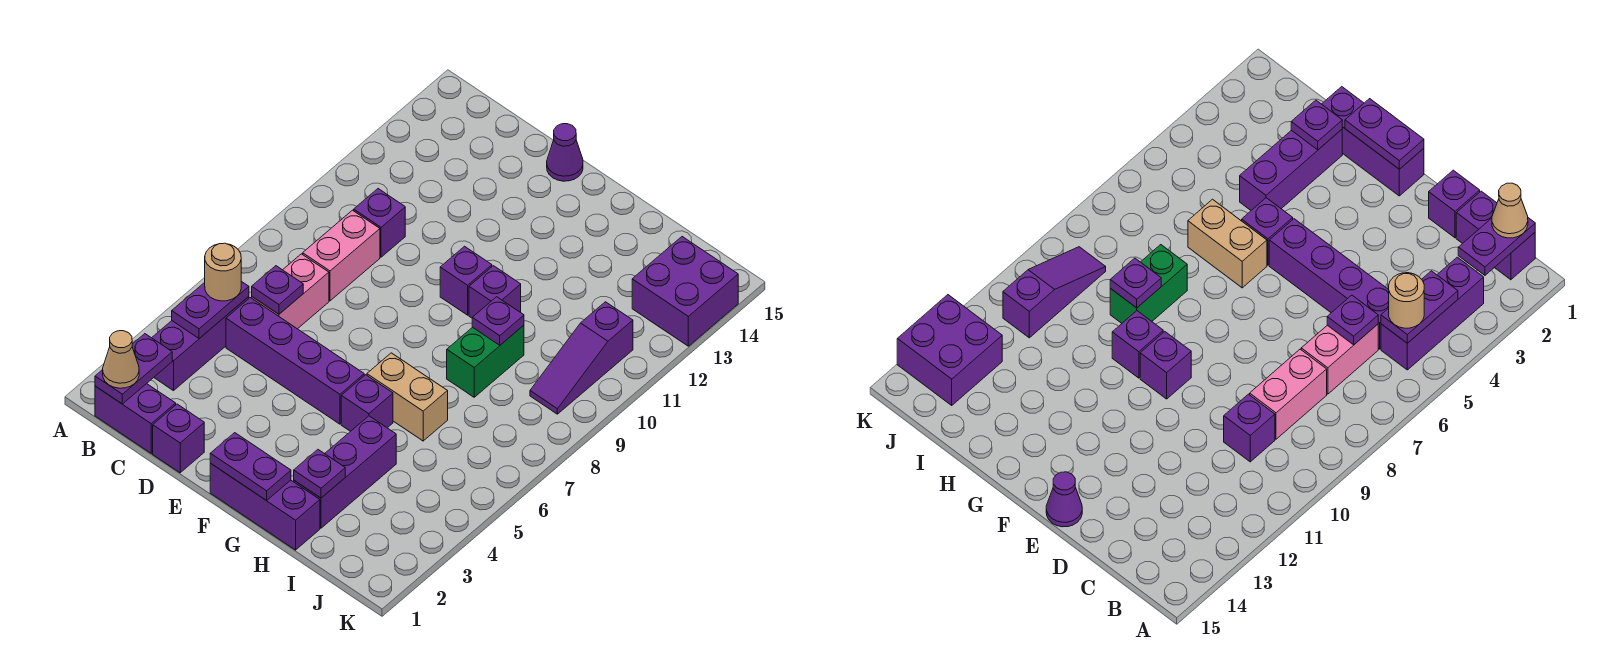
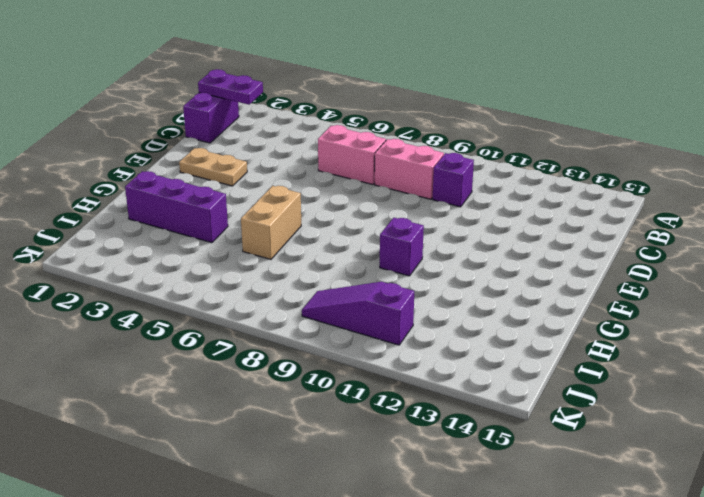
tan 1x2 plate [179,148,247,186] -> none
none -> purple 1x3 brick [152,297,249,391]
none -> purple 1x4 brick [226,298,364,424]
none -> purple 1x1 brick [153,404,204,473]

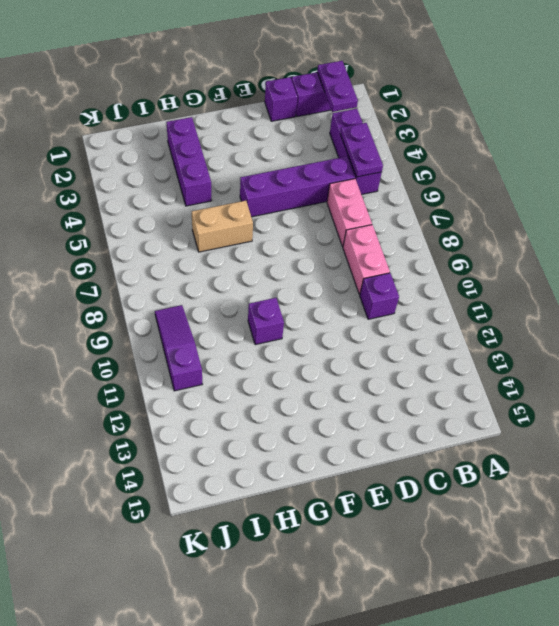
none -> purple 1x1 cone [547,124,583,181]
none -> purple 1x3 brick [210,464,320,550]
none -> purple 1x1 brick [440,246,492,315]

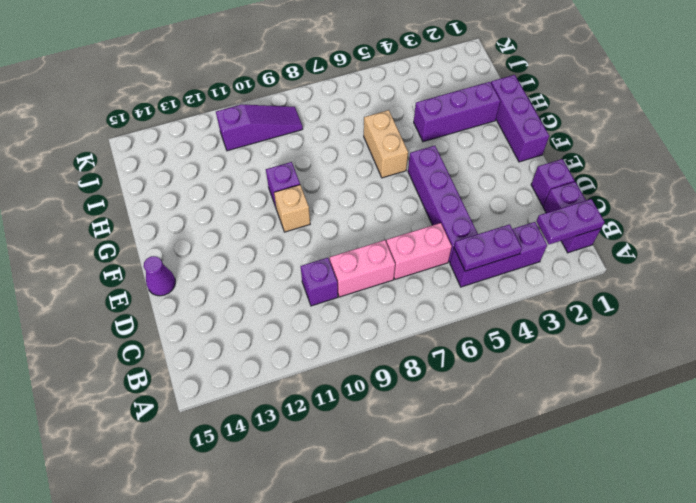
tan 1x1 brick [274,185,310,232] -> purple 1x1 brick [440,246,492,315]
none -> purple 1x1 brick [341,375,393,431]
none -> green 1x2 brick [447,325,524,397]
none -> purple 2x2 brick [632,237,738,346]

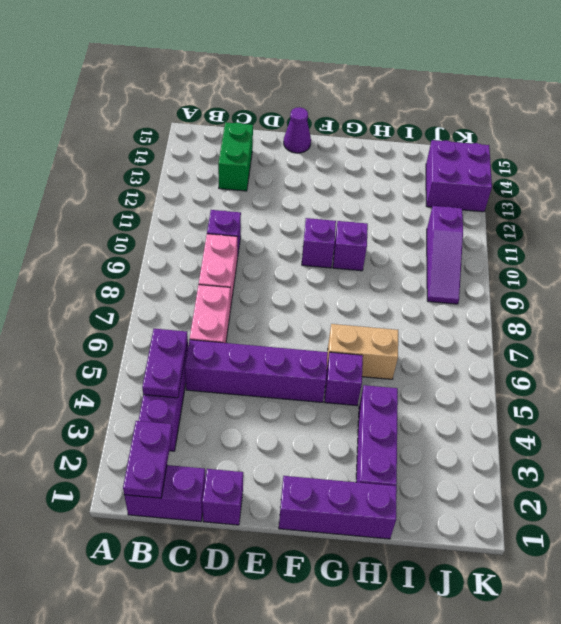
green 1x2 brick [218,122,253,191] -> green 1x2 brick moved to [447,325,524,397]
none -> purple 1x1 plate [252,266,303,314]
none -> purple 1x2 plate [210,433,291,501]
none -> purple 1x1 plate [294,450,345,498]

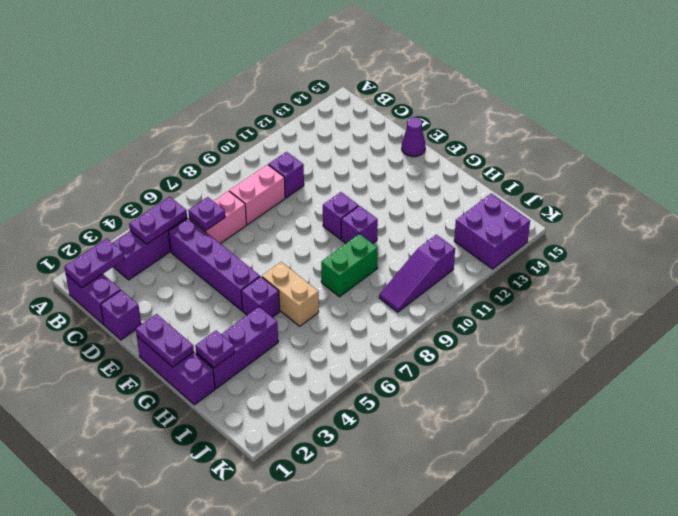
none -> purple 1x1 plate [472,297,524,345]
none -> tan 1x1 cone [103,331,139,388]
none -> tan 1x1 round brick [205,243,241,301]

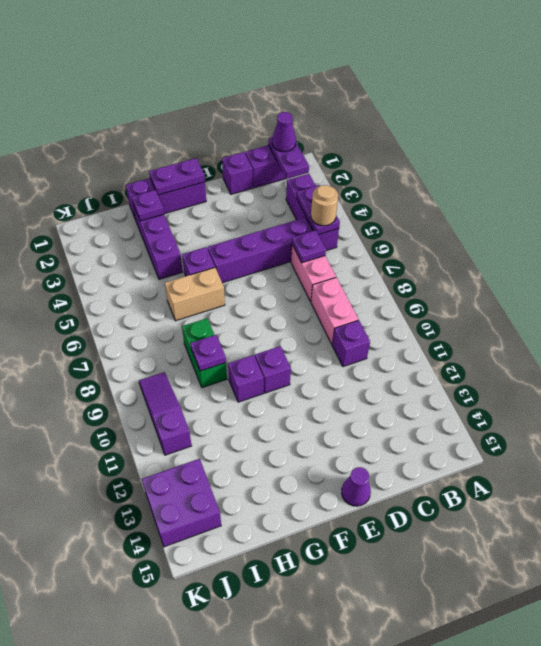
purple 1x1 cone [272,112,296,152] -> tan 1x1 cone [103,331,139,388]

